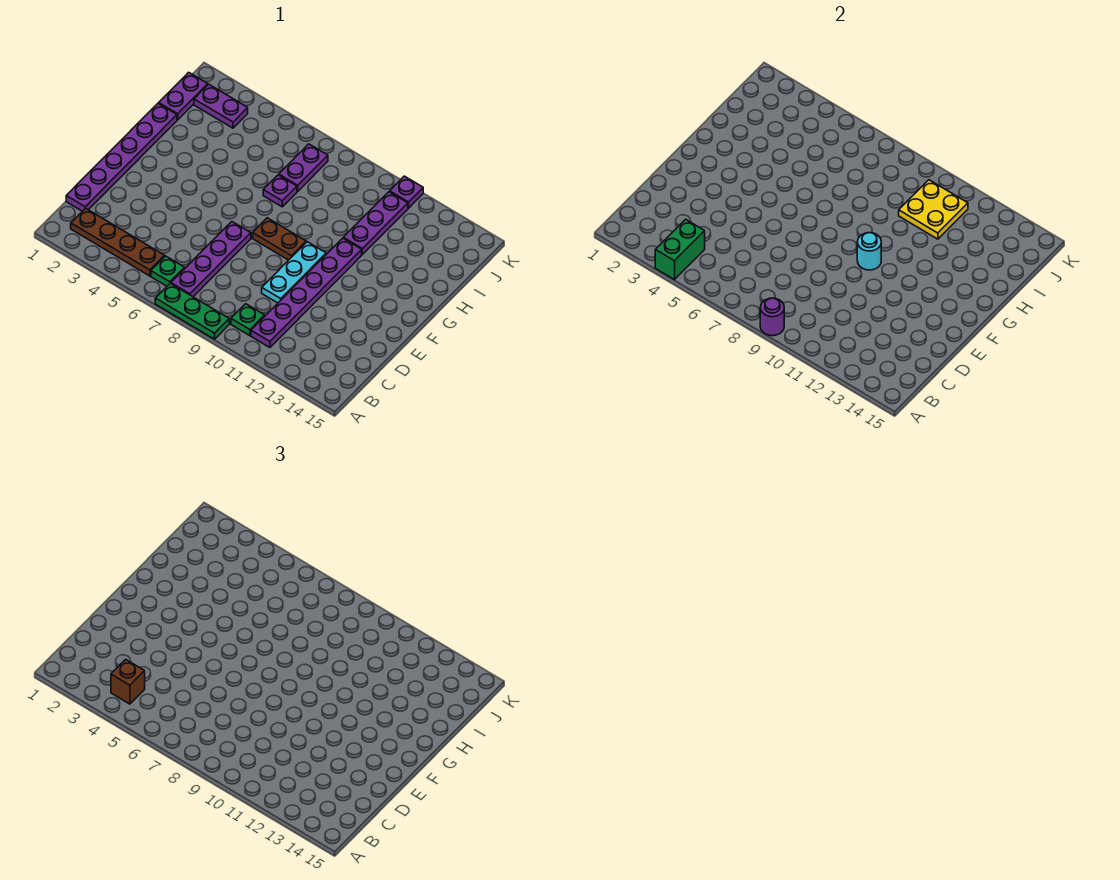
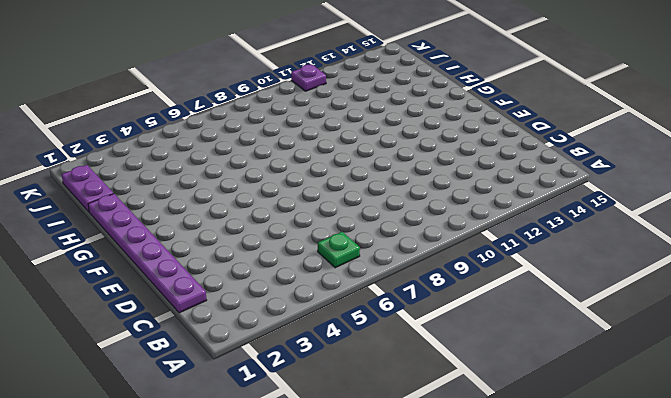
none -> green 1x3 plate [155,284,229,339]
none -> brown 1x4 plate [71,208,165,276]
none -> purple 1x4 plate [171,222,251,297]

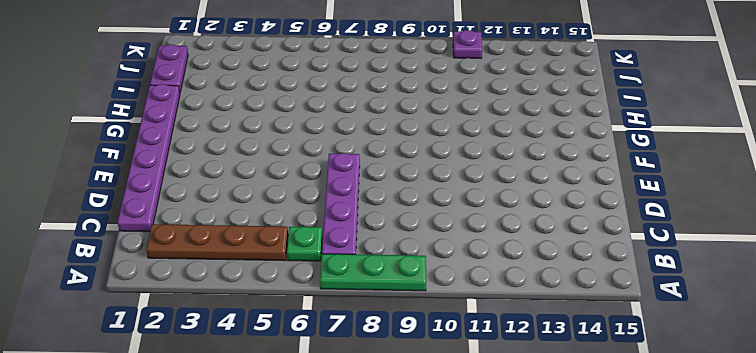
none -> green 1x1 plate [231,304,265,336]
none -> purple 1x6 plate [251,238,362,348]
none -> cyan 1x3 plate [262,242,326,303]

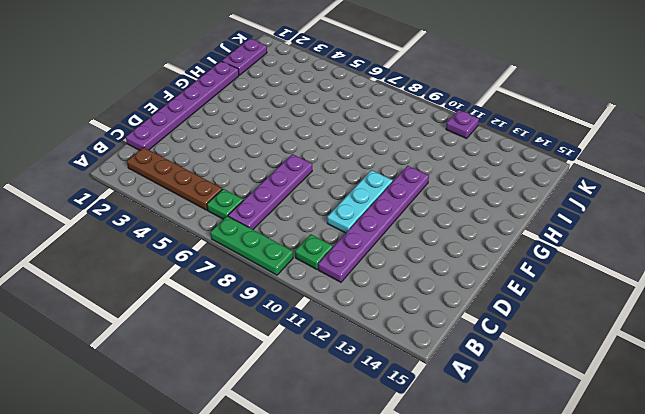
none -> brown 1x2 plate [253,218,306,260]
none -> purple 1x1 plate [263,175,297,207]
none -> purple 1x3 plate [343,192,408,254]

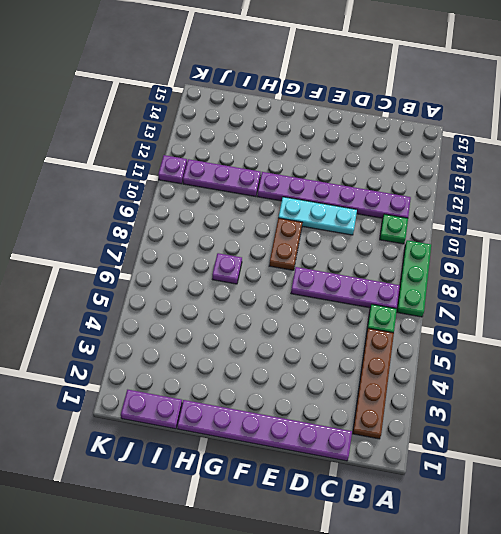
none -> purple 1x2 plate [279,144,328,191]
none -> purple 1x2 plate [194,84,248,128]
none -> green 1x2 brick [655,219,705,280]

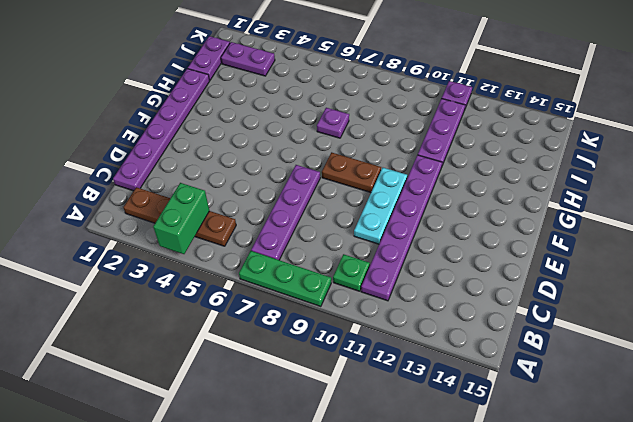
none -> green 1x1 plate [151,256,185,286]
none -> purple 1x2 plate [279,144,328,191]
none -> purple 1x1 round brick [760,298,784,336]

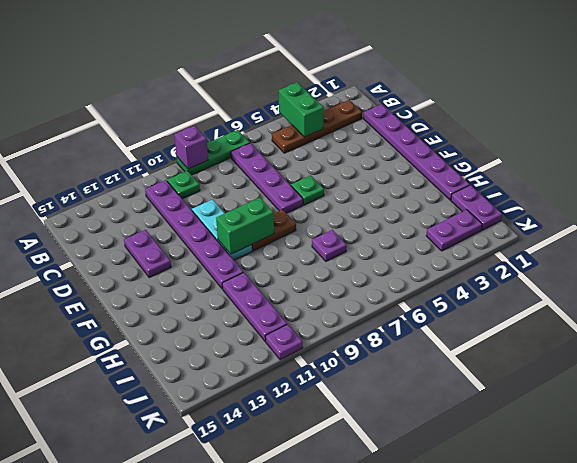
purple 1x1 brick [174,126,208,169] -> purple 1x1 round brick [760,298,784,336]
purple 1x2 plate [124,230,171,278] -> purple 1x2 plate moved to [279,144,328,191]
green 1x1 plate [291,175,324,205] -> green 1x1 plate moved to [151,256,185,286]
green 1x2 brick [216,197,274,254] -> cyan 1x1 round brick [857,233,881,270]
none -> yellow 2x2 plate [899,180,968,239]
none -> brown 1x1 brick [111,659,145,704]

